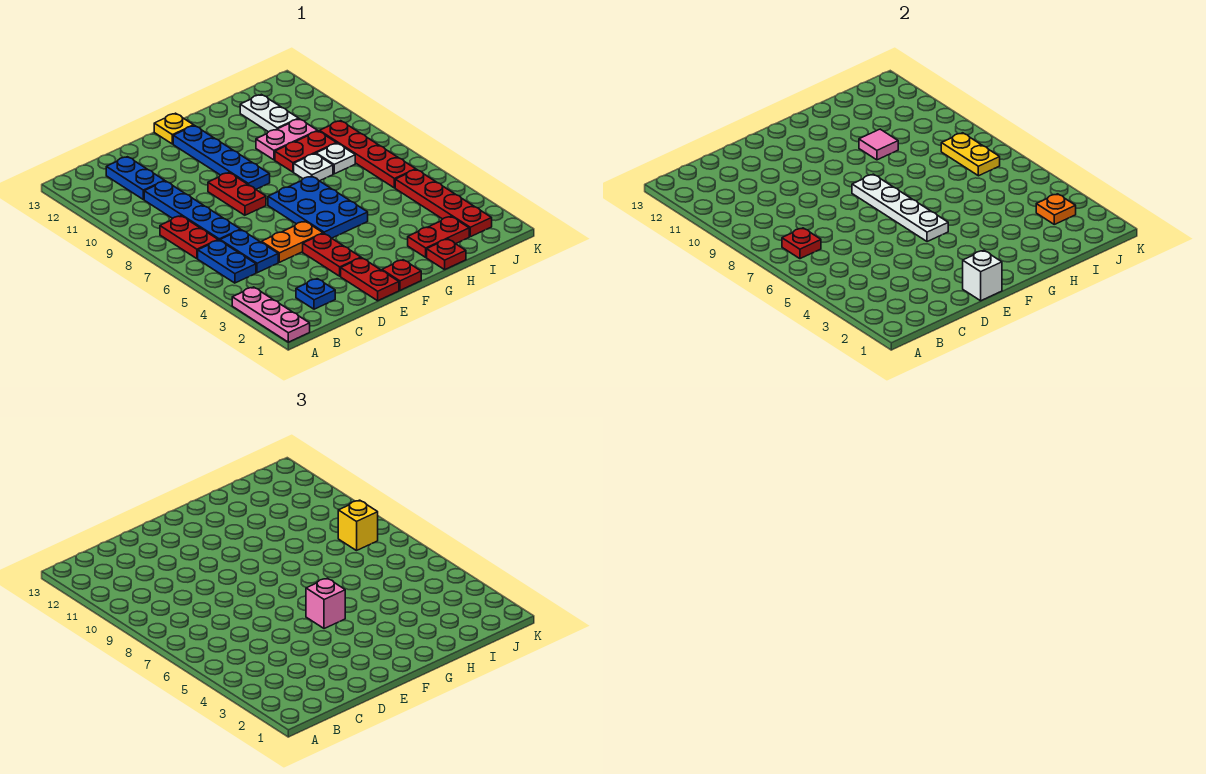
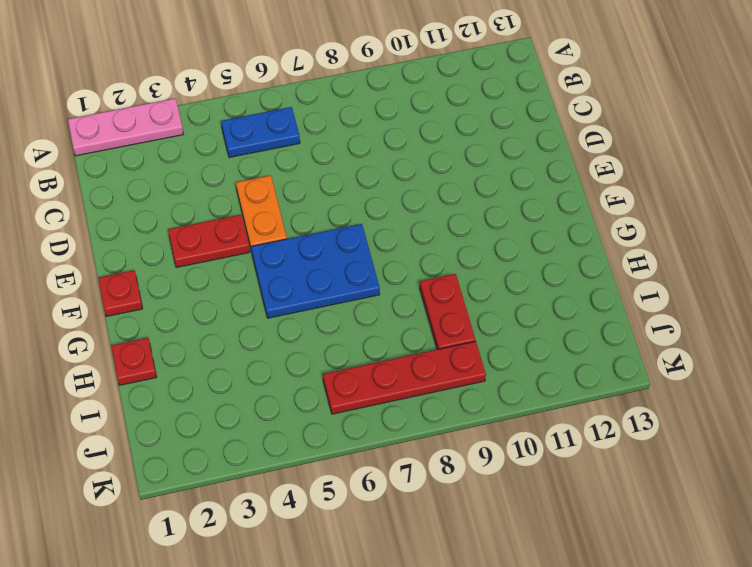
none -> red 1x2 plate [160,216,218,259]
none -> blue 1x1 plate [296,279,335,309]
none -> blue 1x2 plate [220,230,278,273]
none -> blue 1x4 plate [144,181,240,240]

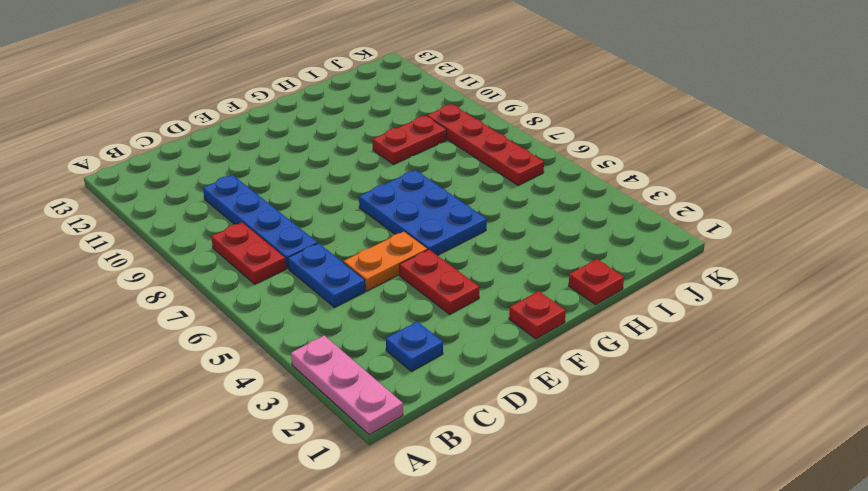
none -> blue 1x2 plate [198,240,256,283]
none -> blue 1x2 plate [106,157,164,199]
none -> red 1x2 plate [341,258,399,301]
none -> red 1x2 plate [208,173,266,215]

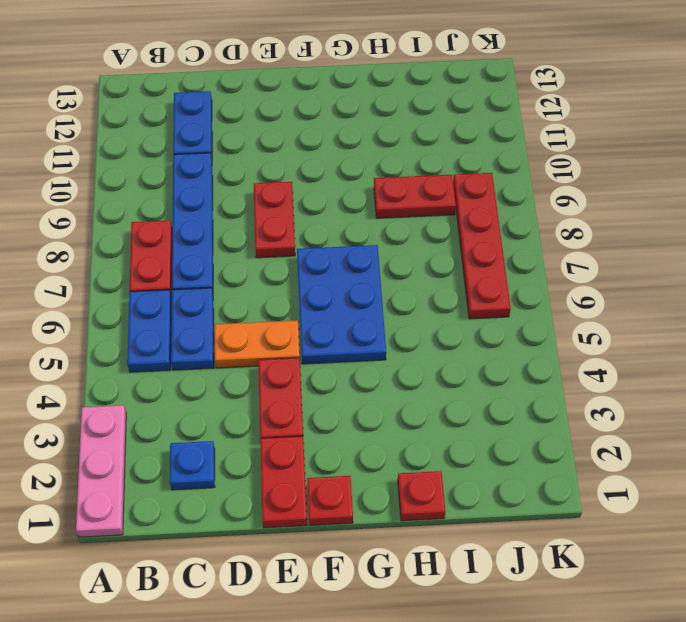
none -> blue 1x4 plate [173,126,270,189]
none -> yellow 1x1 plate [154,113,194,144]
none -> red 1x2 plate [408,216,469,257]
none -> white 1x1 plate [294,154,333,181]

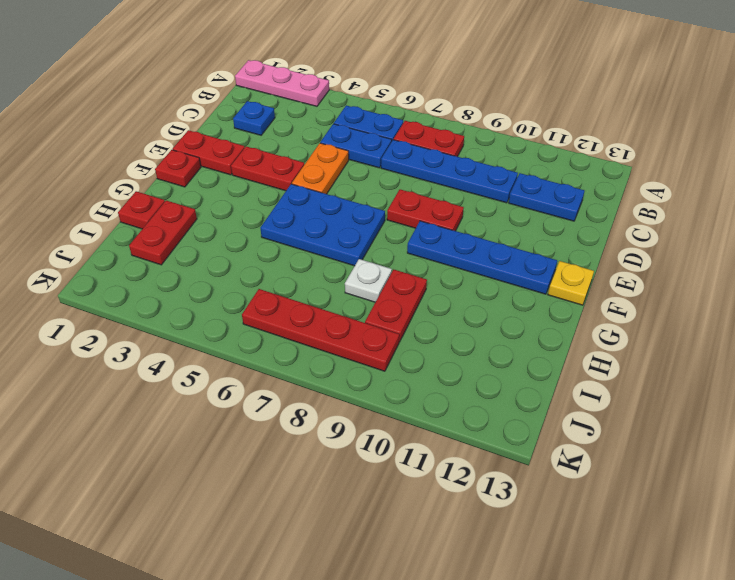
none -> pink 1x2 plate [256,119,318,160]
none -> white 1x1 plate [316,143,355,174]
none -> white 1x2 plate [240,94,299,132]
none -> red 1x4 plate [395,169,492,237]

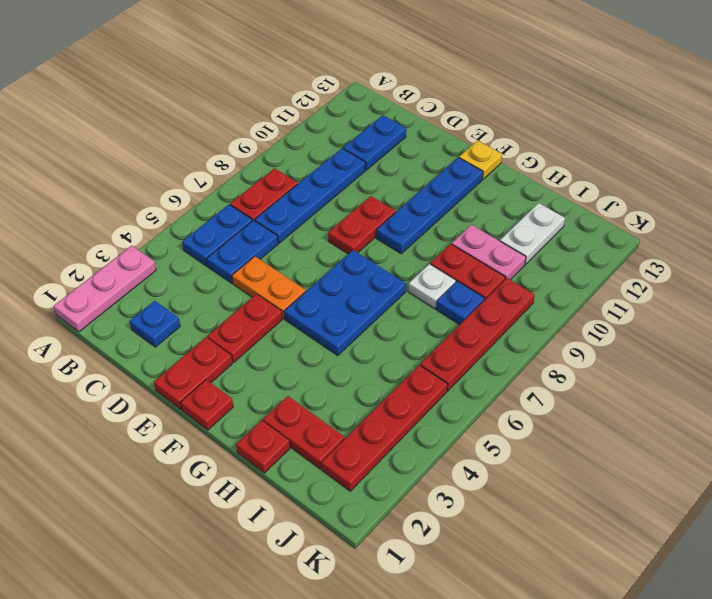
blue 1x1 plate [436,281,485,325] -> white 1x1 plate [316,143,355,174]
none -> red 1x1 plate [782,228,821,259]
none -> white 1x1 brick [963,250,1002,301]
none -> white 1x4 plate [852,174,948,242]
none -> pink 1x1 tile [859,129,898,160]

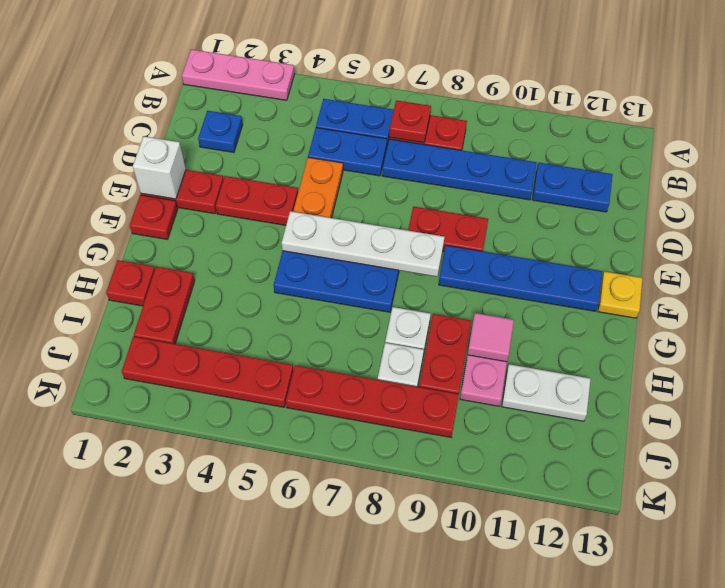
none -> orange 1x1 plate [1036,194,1076,224]
none -> yellow 1x2 plate [941,133,1000,176]
none -> pink 1x1 brick [306,578,345,629]
none -> yellow 1x1 brick [338,500,378,551]

